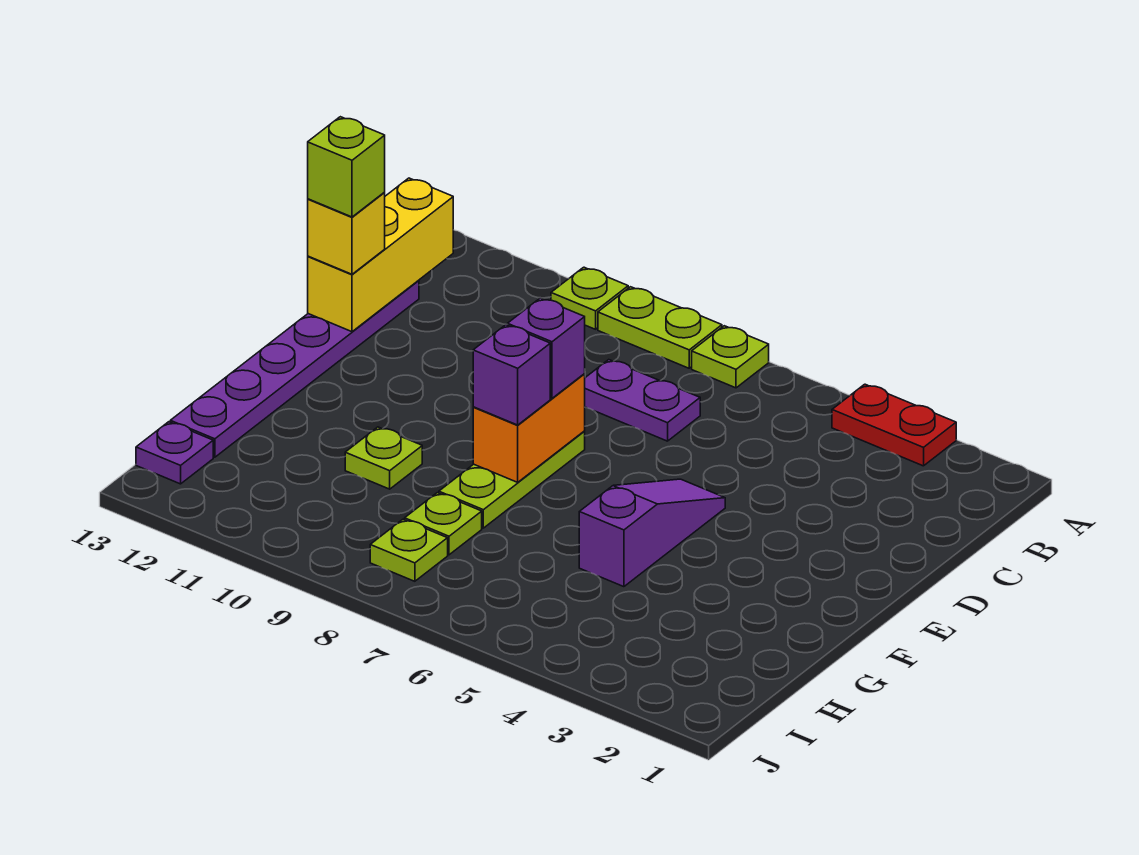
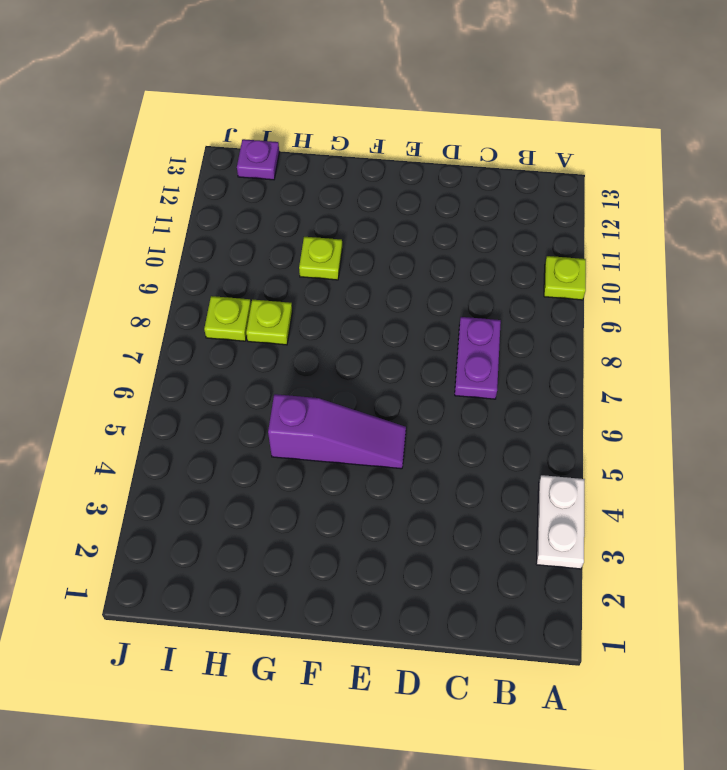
white 1x2 plate [536,475,585,569] -> red 1x2 plate [832,384,956,466]
none -> lime 1x1 plate [692,326,769,388]
none -> lime 1x2 plate [598,287,722,368]
none -> purple 1x6 plate [170,280,419,457]

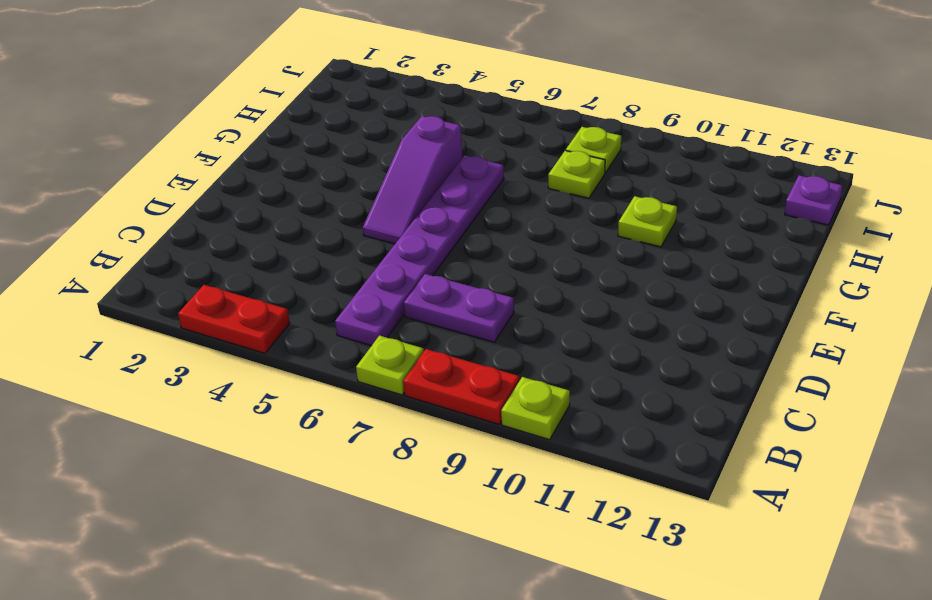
red 1x2 plate [403,349,520,424] -> lime 1x2 plate [598,287,722,368]
purple 1x6 plate [335,156,504,346] -> purple 1x6 plate moved to [170,280,419,457]
none -> lime 1x3 plate [439,431,585,528]
none -> yellow 1x3 brick [308,178,453,332]
none -> orange 1x2 brick [473,374,585,482]

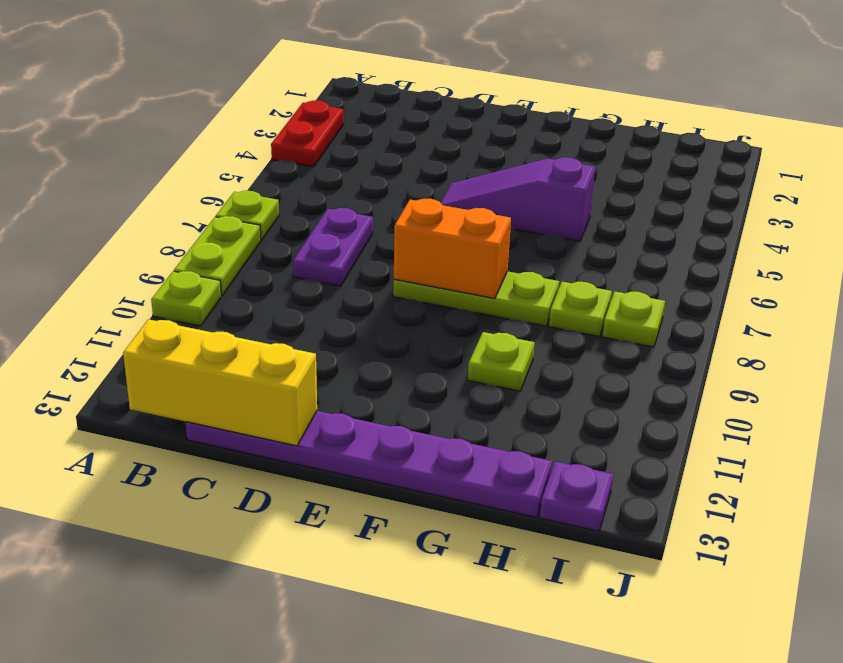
none -> yellow 1x1 brick [308,193,385,274]
none -> purple 1x1 brick [507,298,585,398]
none -> purple 1x1 brick [473,325,550,425]

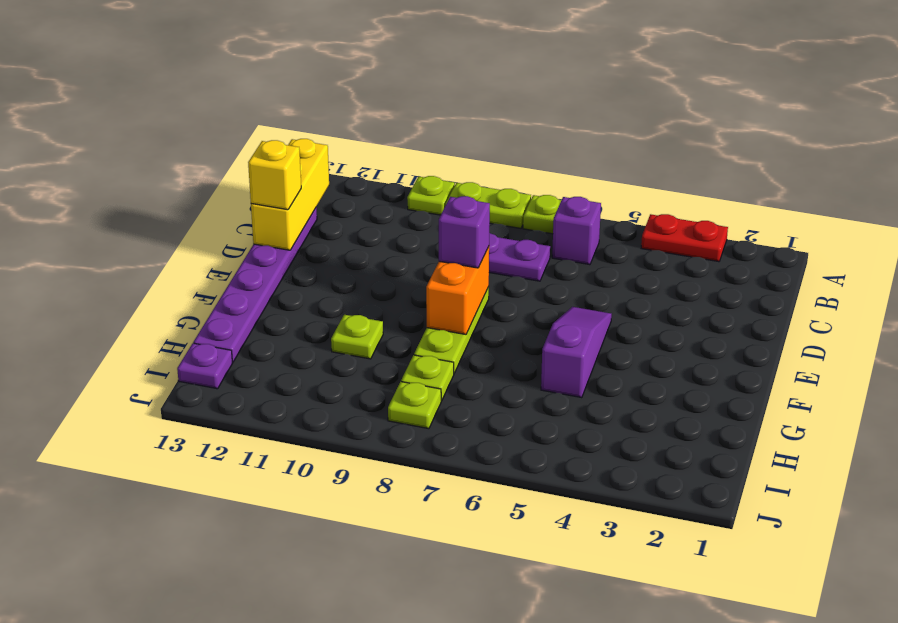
purple 1x1 brick [552,197,601,265] -> purple 1x1 brick moved to [473,325,550,425]
none -> lime 1x1 brick [308,117,385,217]

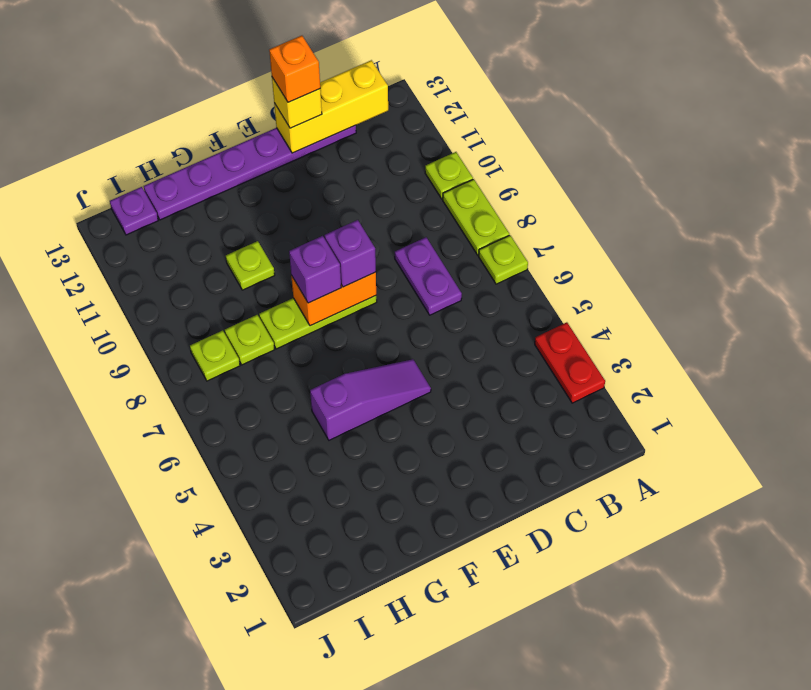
orange 1x1 brick [269,36,320,102] -> lime 1x1 brick [308,117,385,217]

